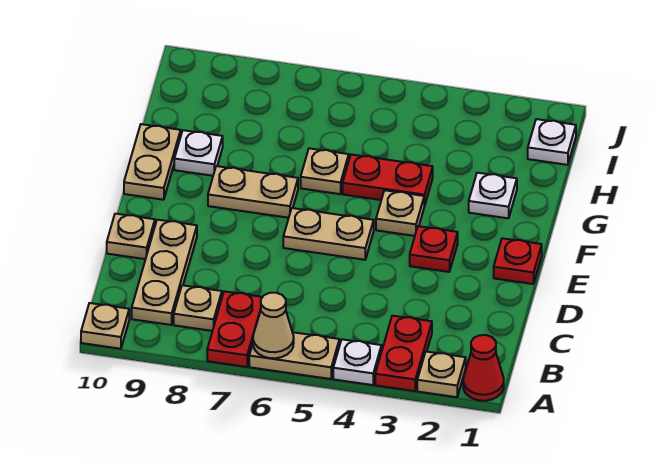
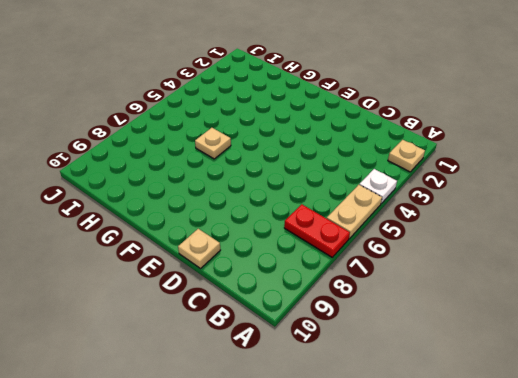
none -> red 1x1 cone [463,335,504,401]
none -> red 1x2 plate [375,316,432,391]
none -> tan 1x1 plate [81,303,129,349]

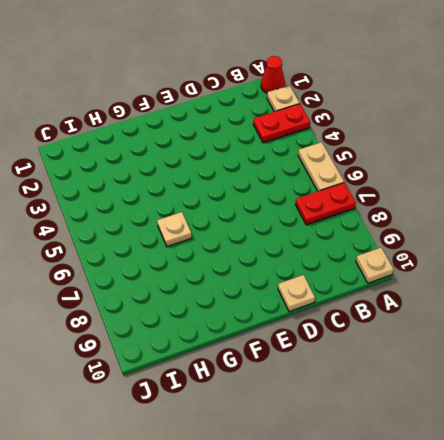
none -> white 1x1 plate [333,339,381,385]
none -> tan 1x1 plate [174,285,222,331]
none -> tan 1x3 plate [132,220,197,325]

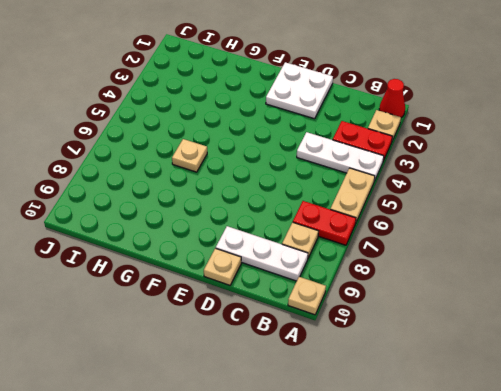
white 1x3 plate [297,132,384,181] -> white 1x1 plate [333,339,381,385]
white 1x3 plate [216,226,308,281] -> tan 1x3 plate [132,220,197,325]
white 2x2 plate [266,62,333,119] -> red 1x1 plate [494,238,542,284]
none -> red 1x1 plate [410,226,458,272]
none -> tan 1x2 plate [283,208,374,260]
none -> tan 1x1 plate [376,190,424,236]

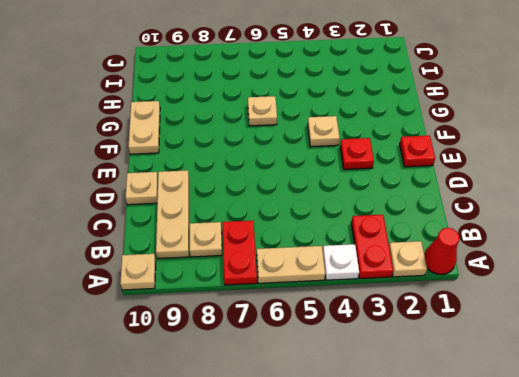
none -> tan 1x2 plate [283,208,374,260]
none -> tan 1x2 plate [208,166,298,218]
none -> white 1x1 plate [469,173,517,218]

